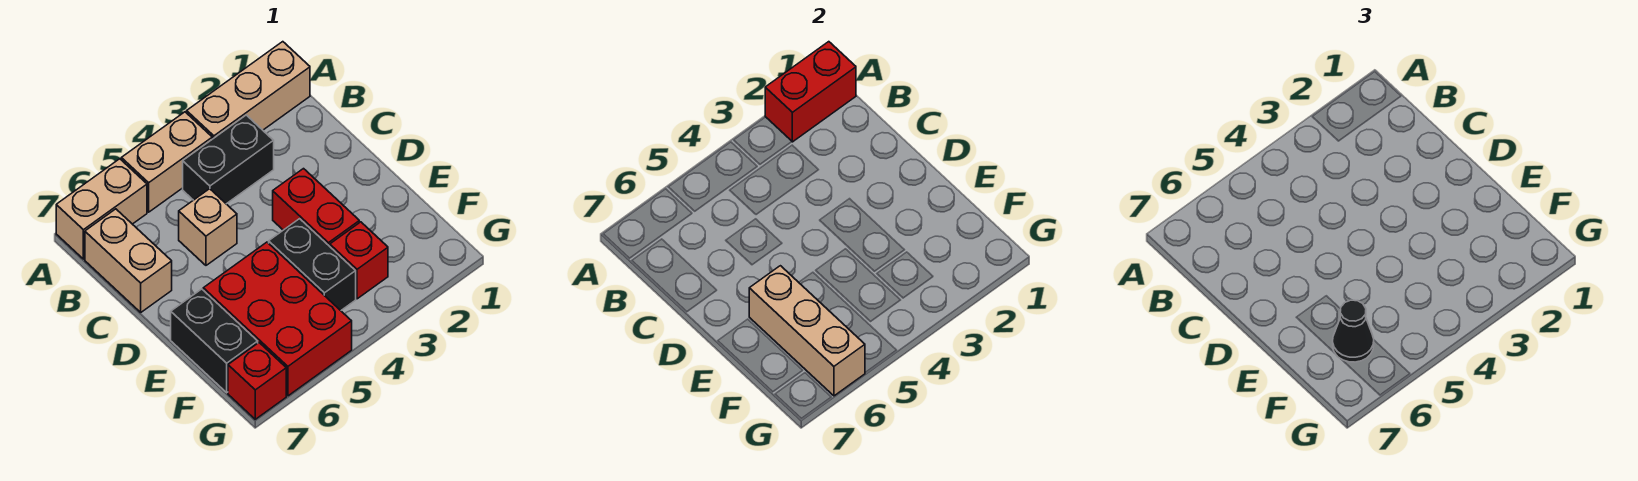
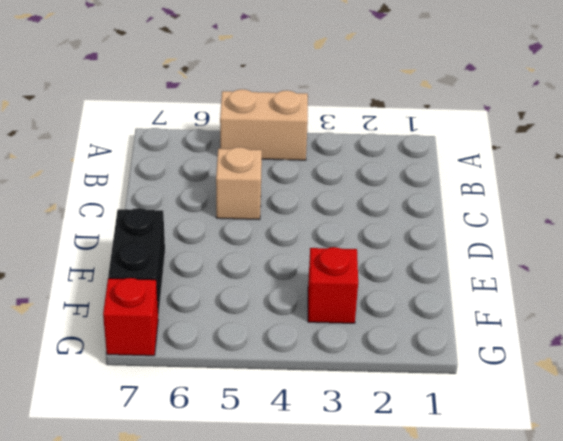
none -> tan 1x3 brick [187,42,310,139]
none -> tan 1x2 brick [56,159,147,259]
none -> black 1x2 brick [183,115,274,204]

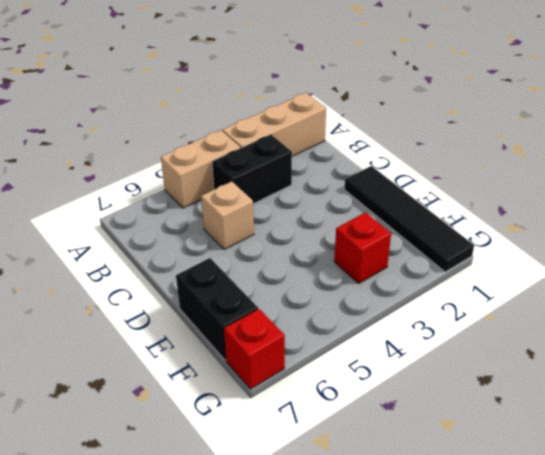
black 1x4 tile [345,166,474,272] -> none
none -> tan 1x2 brick [56,159,147,259]
none -> tan 1x2 brick [85,209,172,312]
none -> red 1x2 brick [273,169,359,246]

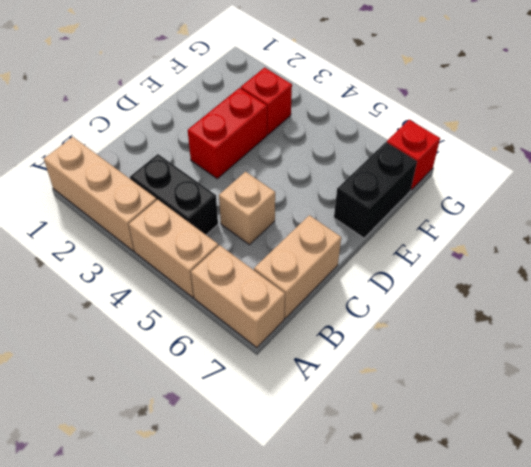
none -> black 1x2 brick [269,219,356,311]
none -> red 2x3 brick [203,242,352,396]
none -> red 1x2 brick [765,42,856,142]

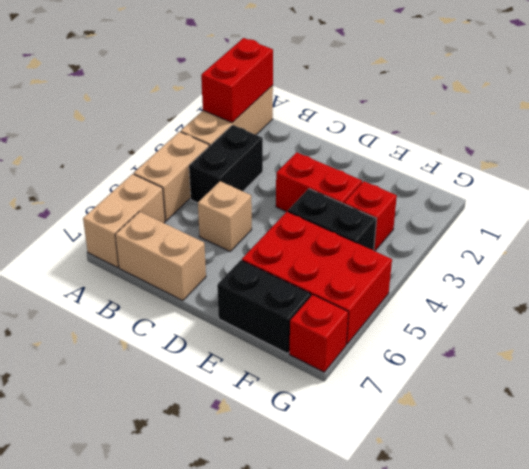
none -> tan 1x3 brick [749,266,865,396]
none -> black 1x1 cone [1333,300,1374,362]

